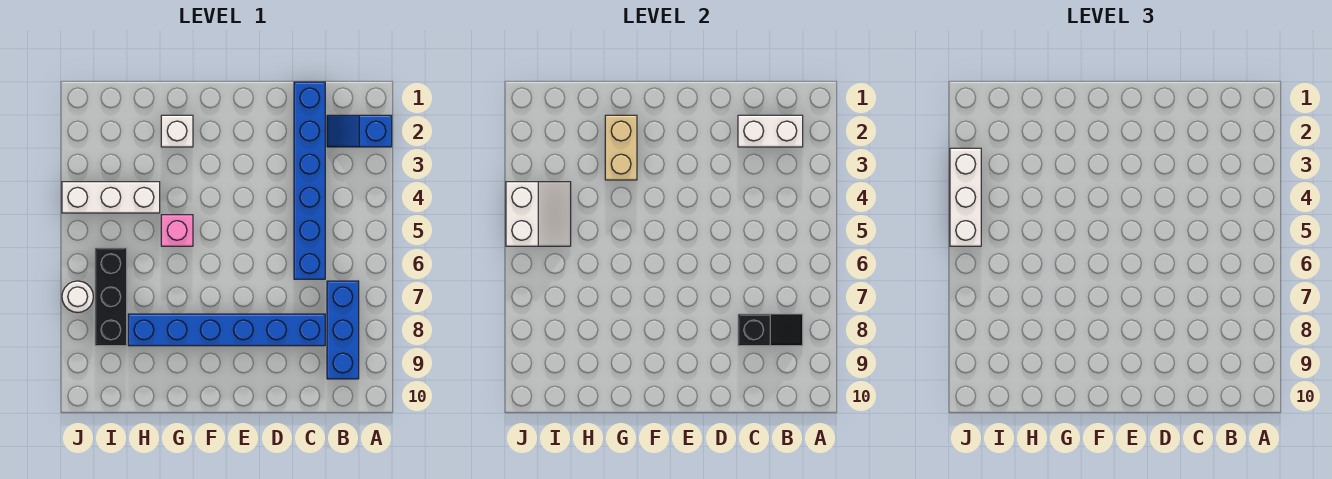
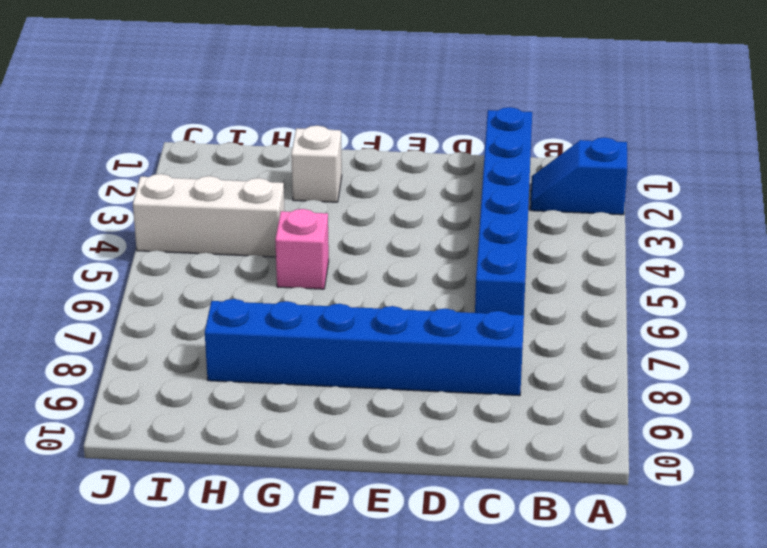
none -> blue 1x3 brick [327,281,359,379]
none -> black 1x3 brick [95,248,127,346]
none -> white 1x1 round brick [62,281,93,313]

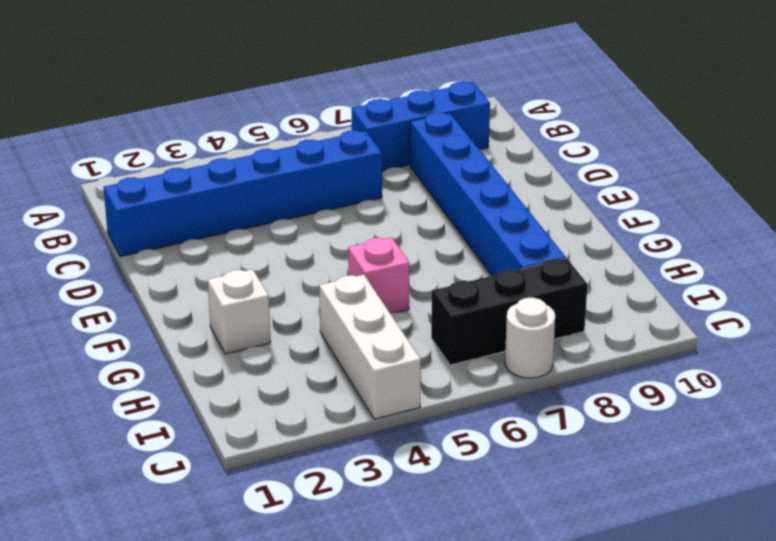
none -> blue 1x2 slope [327,115,392,147]
none -> white 1x2 brick [738,115,803,147]
none -> black 1x2 slope [738,314,803,346]

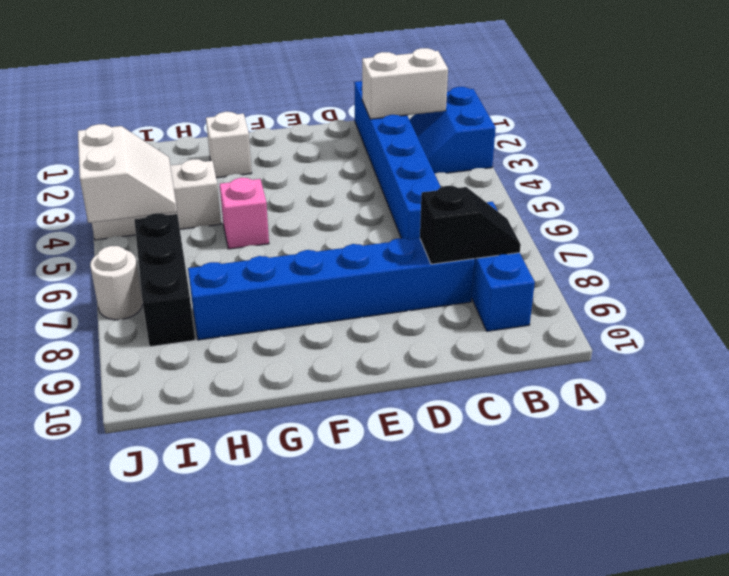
blue 2x2 slope [410,87,496,174] -> blue 1x2 slope [327,115,392,147]
none -> tan 1x2 brick [605,115,637,180]
none -> white 1x3 brick [950,148,981,246]

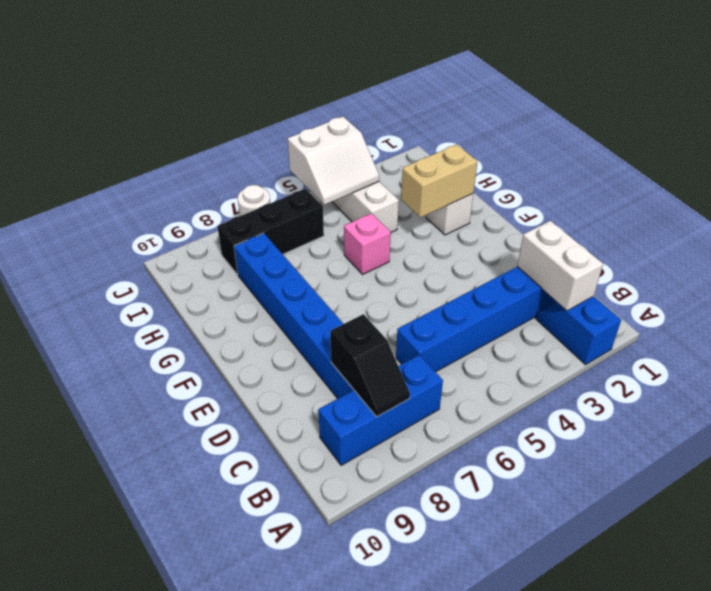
none -> white 1x3 brick [950,148,981,246]

